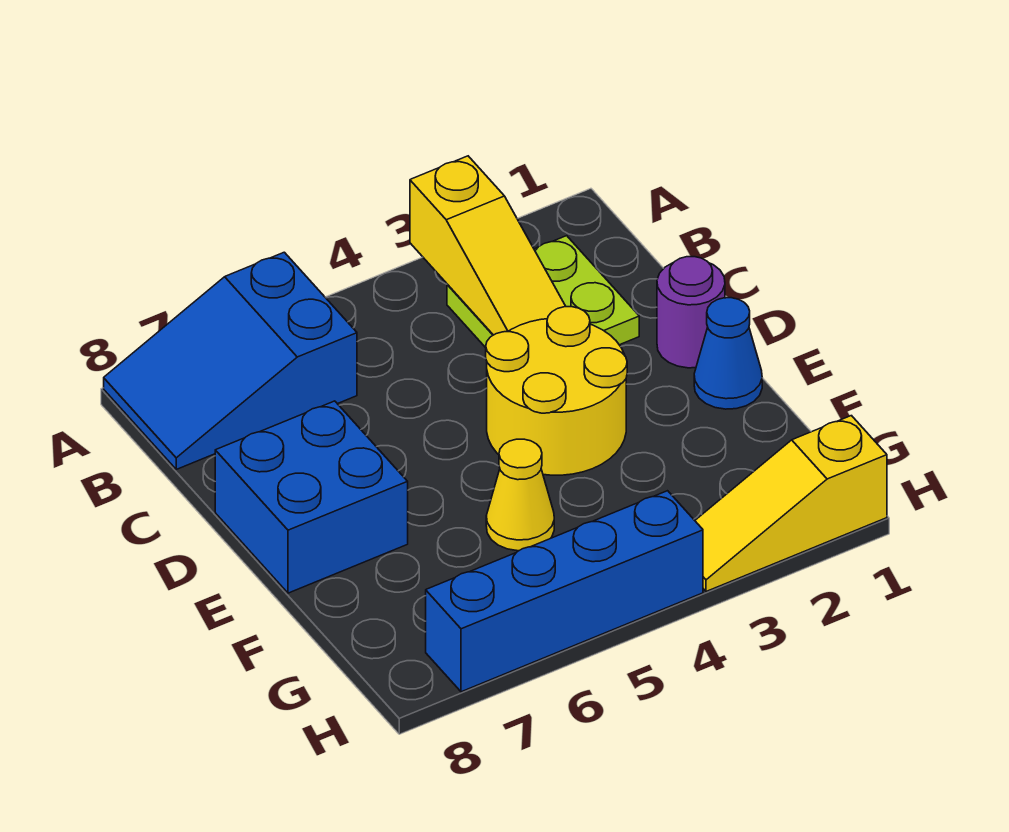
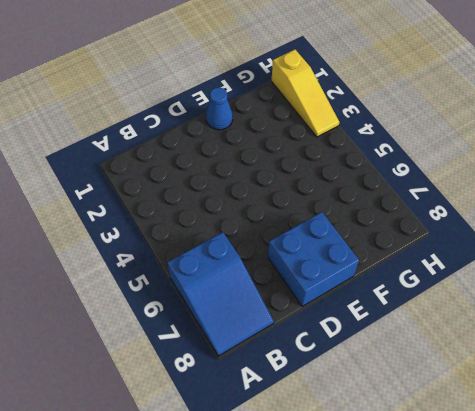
none -> lime 2x2 plate [447,236,639,348]
none -> purple 1x1 round brick [657,257,725,368]

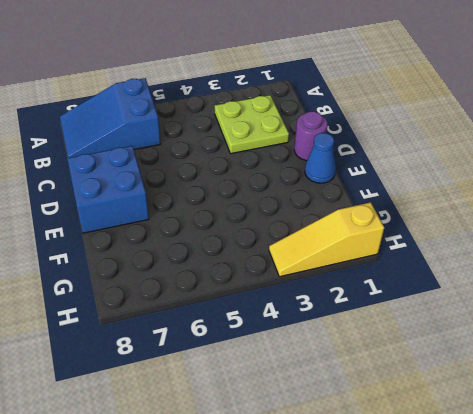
none -> yellow 2x2 round brick [486,307,627,475]
none -> yellow 1x1 cone [486,439,554,551]

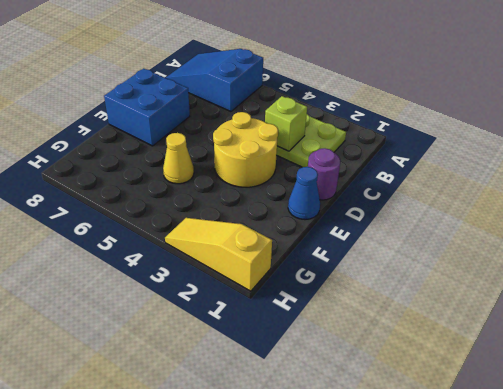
lime 1x1 brick [265,96,307,151] -> yellow 1x3 slope [410,156,566,335]
none -> blue 1x4 brick [426,491,703,692]

